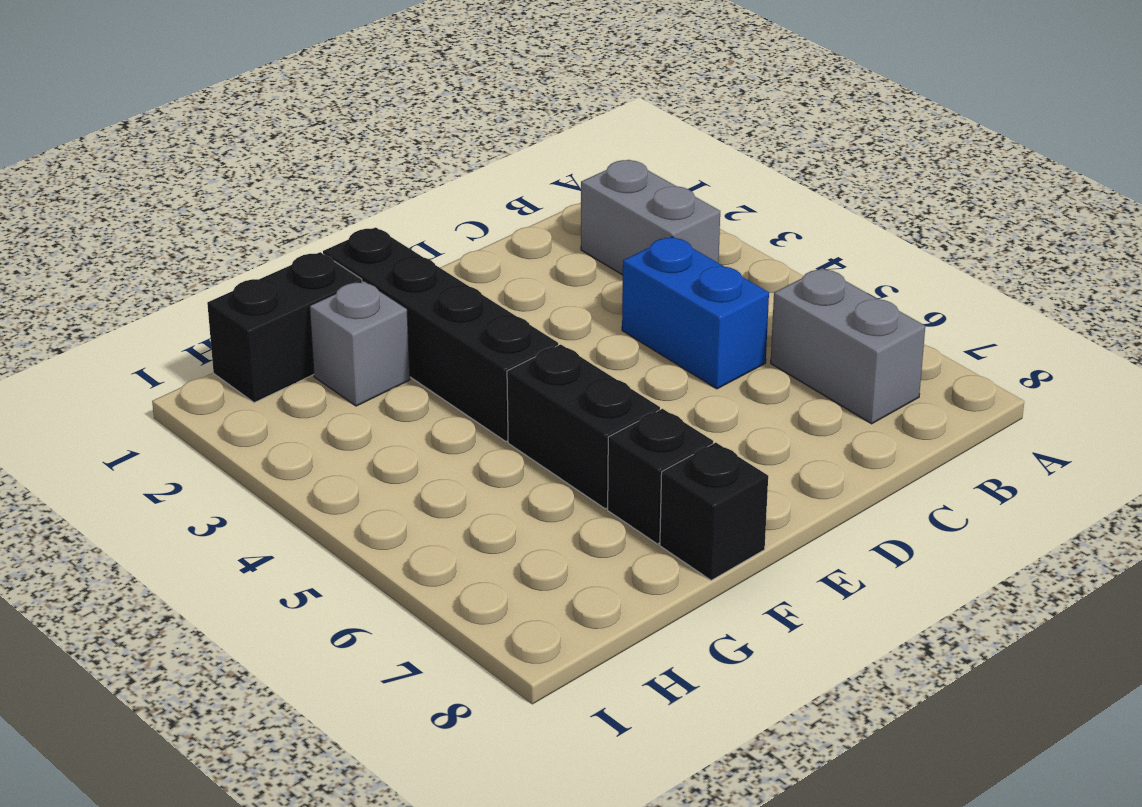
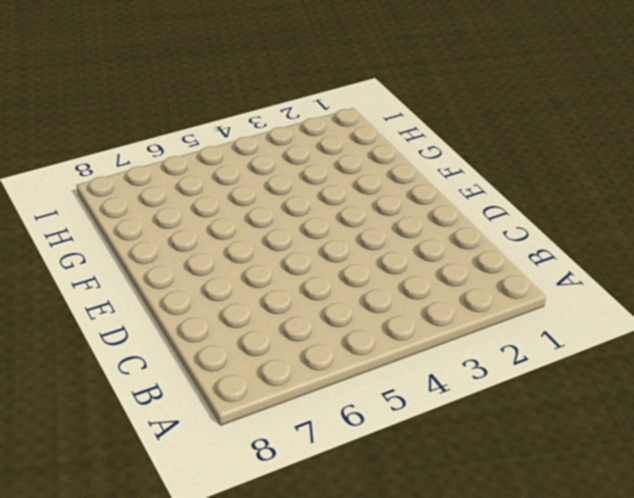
none -> grey 1x2 brick [581,160,720,275]
none -> grey 1x2 brick [771,268,925,424]

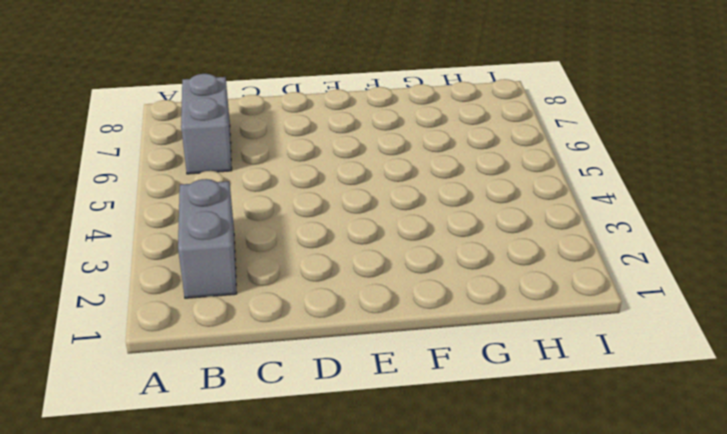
none -> blue 1x2 brick [622,237,769,389]
none -> black 1x4 brick [323,227,558,442]

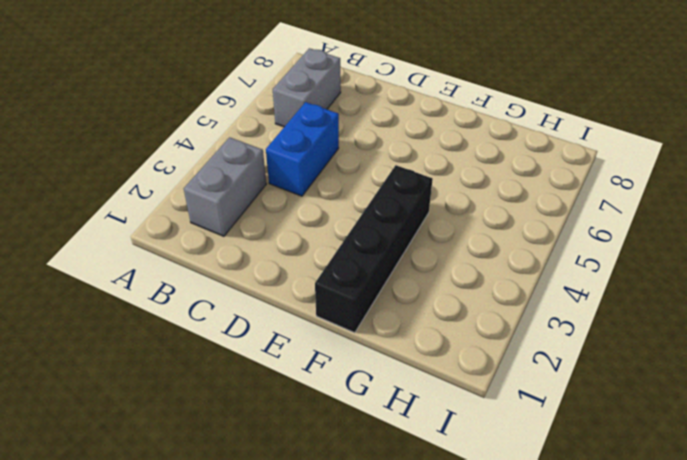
none -> black 1x2 brick [507,344,660,509]
none -> black 1x1 brick [608,409,713,544]

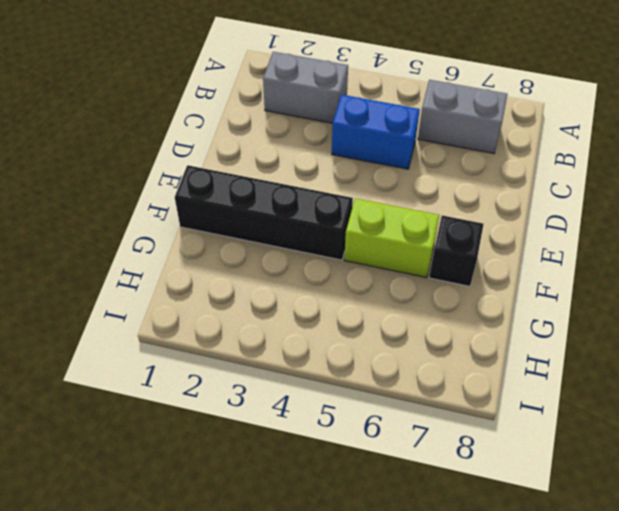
lime 1x2 brick [344,198,439,278] -> black 1x2 brick [507,344,660,509]
none -> black 1x1 brick [660,443,768,580]
none -> black 1x2 brick [207,252,362,403]

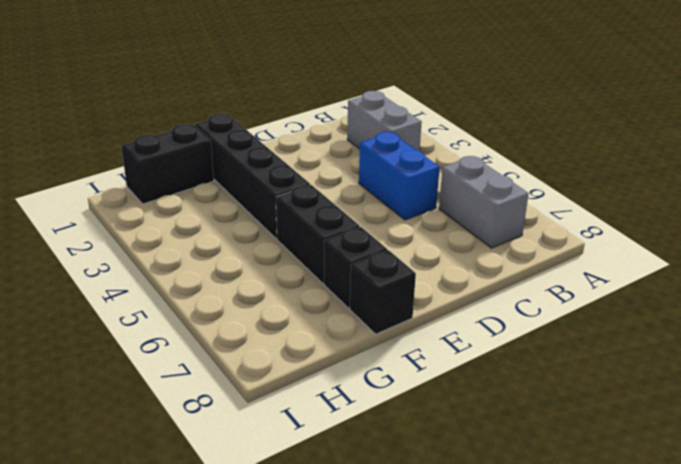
none -> grey 1x1 brick [310,281,410,406]

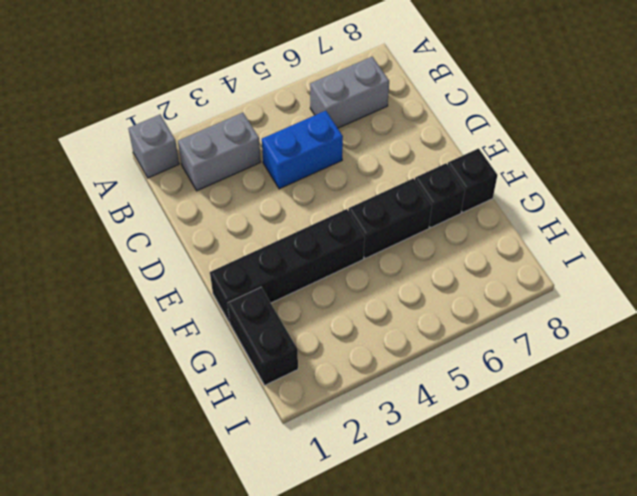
grey 1x1 brick [128,115,179,178] -> grey 1x1 brick moved to [310,281,410,406]

